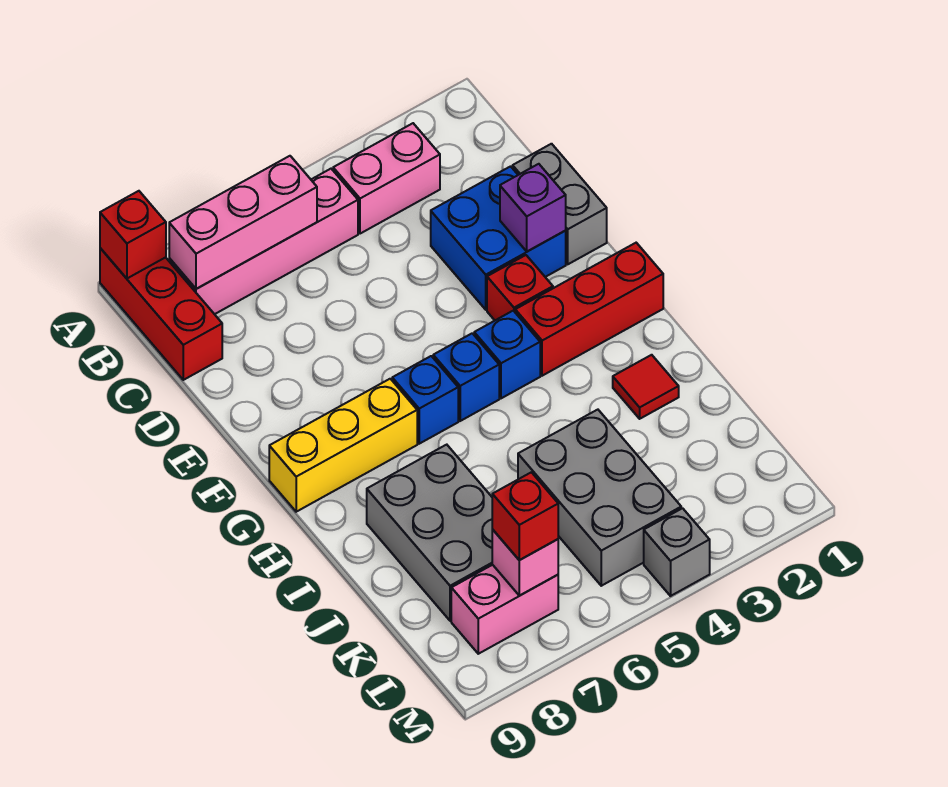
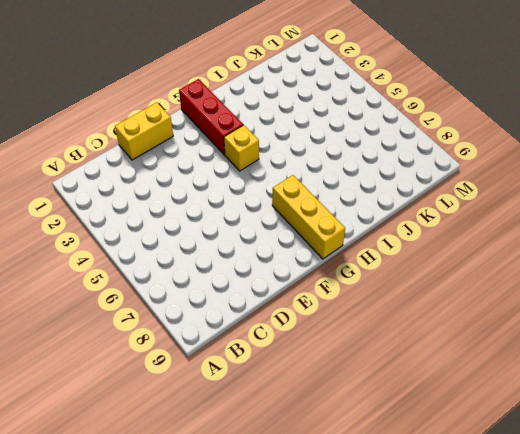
yellow 1x2 brick [115,102,173,160] -> grey 1x2 brick [513,144,607,264]
yellow 1x1 brick [224,125,259,171] -> blue 1x1 brick [474,311,540,398]
none -> red 1x3 brick [100,248,222,380]
none -> pink 1x2 brick [333,123,440,234]
none -> pink 1x4 brick [169,169,358,314]

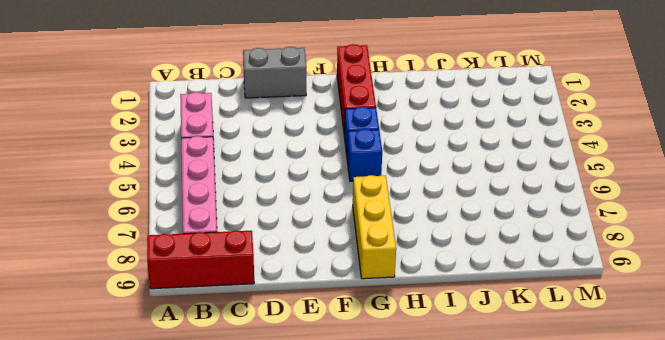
none -> blue 2x2 brick [431,166,566,310]
none -> red 1x1 brick [487,255,553,320]
none -> blue 1x1 brick [392,356,458,444]

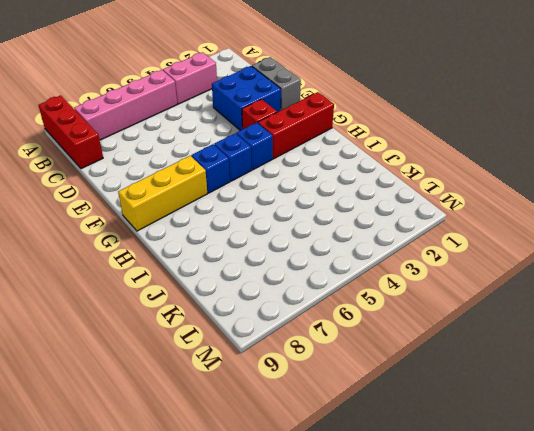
none -> red 1x1 tile [613,355,679,419]
none -> grey 2x3 brick [367,445,493,621]
none -> grey 2x3 brick [518,410,681,586]

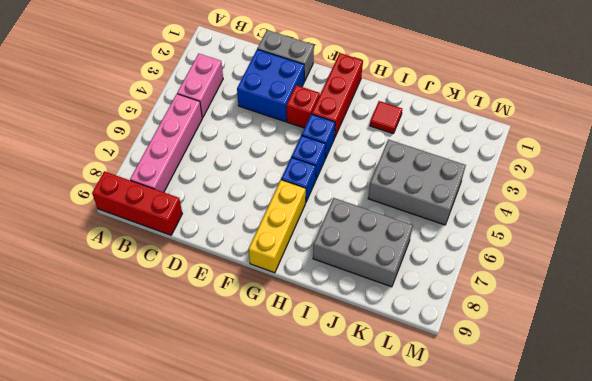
none -> pink 1x2 brick [451,565,558,654]
none -> grey 1x1 brick [644,508,710,596]
none -> red 1x1 brick [100,191,166,278]

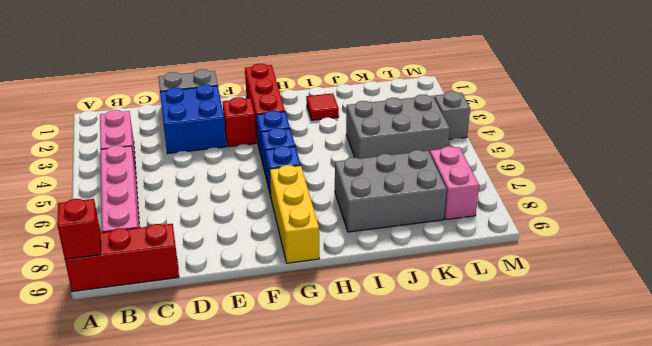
none -> pink 1x3 brick [169,156,317,289]
none -> purple 1x1 brick [500,164,566,252]
none -> pink 1x1 brick [492,530,558,596]

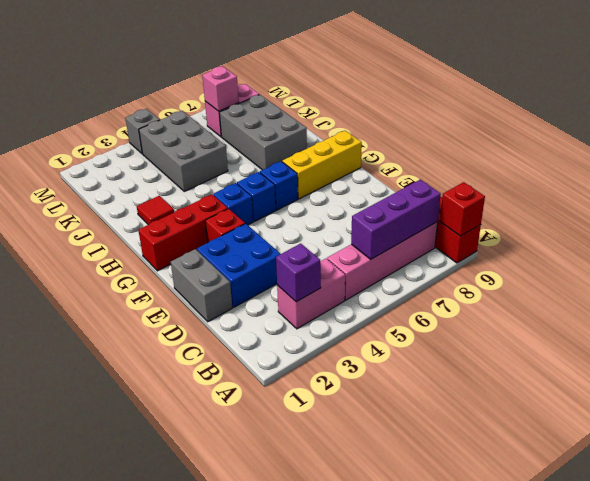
purple 1x1 brick [276,244,321,302] -> purple 1x1 brick moved to [500,164,566,252]
purple 1x3 brick [351,180,441,259] -> pink 1x3 brick [169,156,317,289]
none -> red 1x1 brick [492,472,558,560]

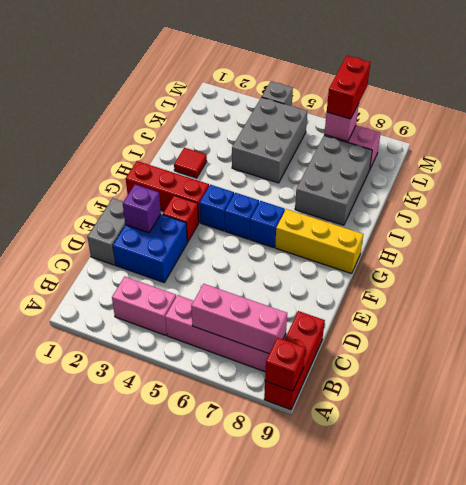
red 1x2 brick [327,56,371,119] -> red 1x1 brick [492,472,558,560]

